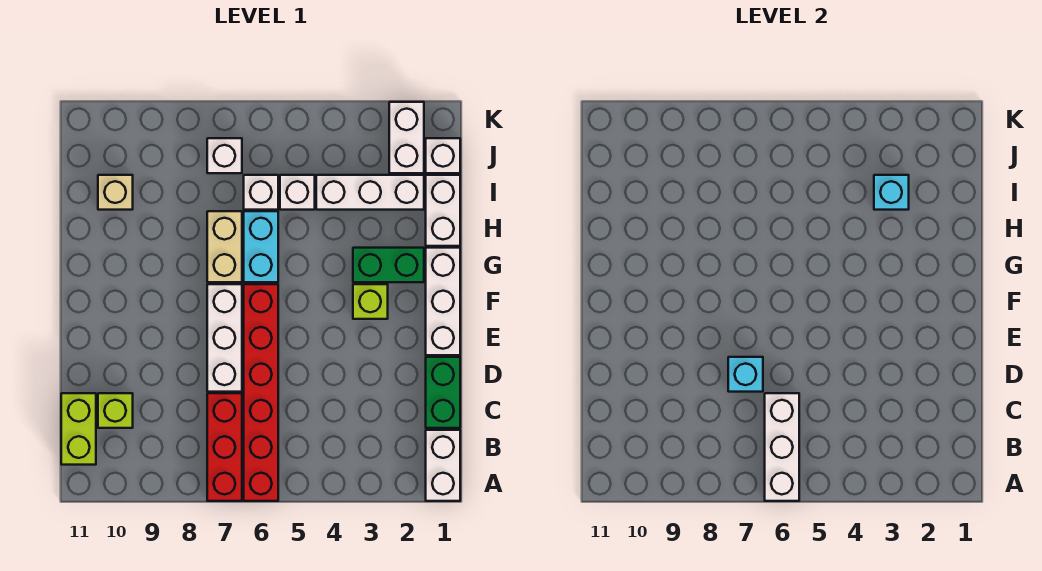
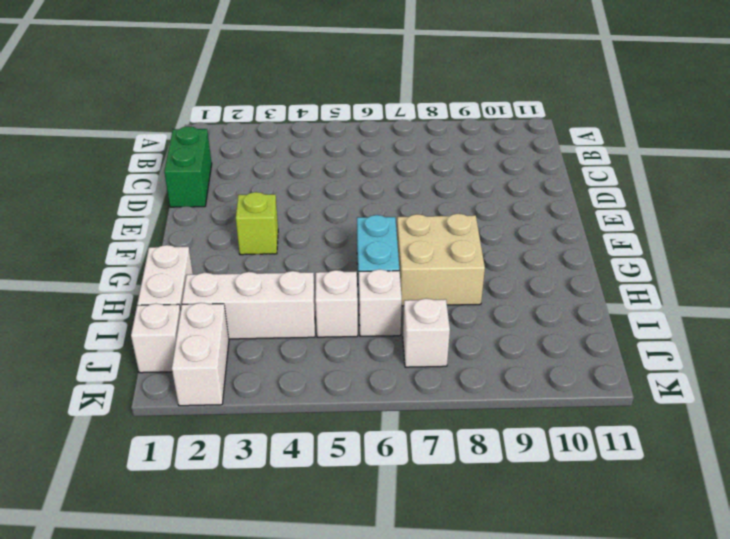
tan 2x2 brick [397,214,485,306] -> tan 1x2 brick [207,211,242,282]
none -> white 1x2 brick [426,430,460,501]
none -> red 1x6 brick [244,284,278,501]
none -> red 1x3 brick [207,393,242,501]

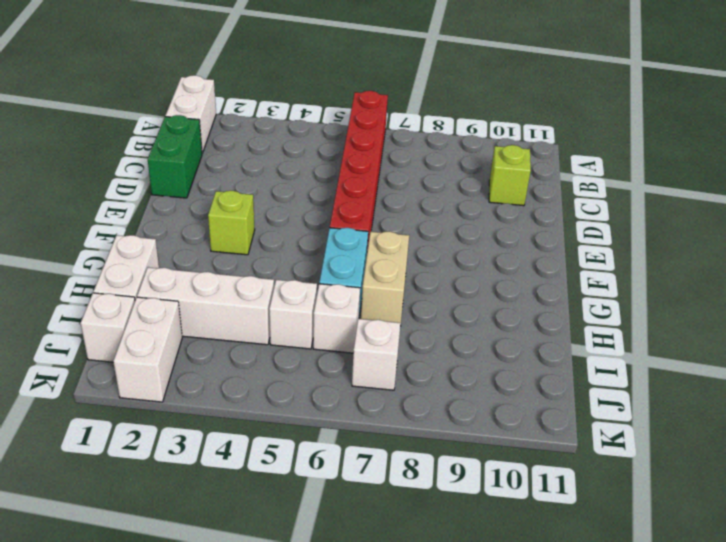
none -> red 1x3 brick [207,393,242,501]
none -> lime 1x2 brick [61,393,96,465]
none -> white 1x3 brick [207,284,242,392]

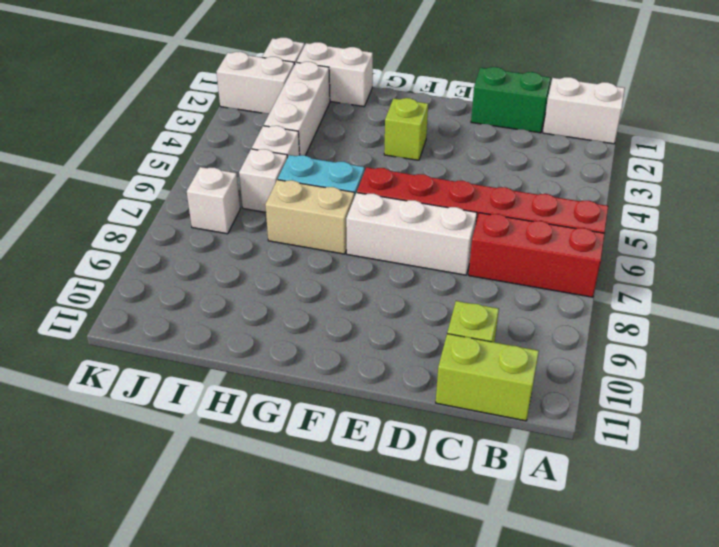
none -> white 1x3 brick [426,248,460,355]
none -> green 1x2 brick [353,248,424,282]
none -> tan 1x1 brick [98,175,133,210]

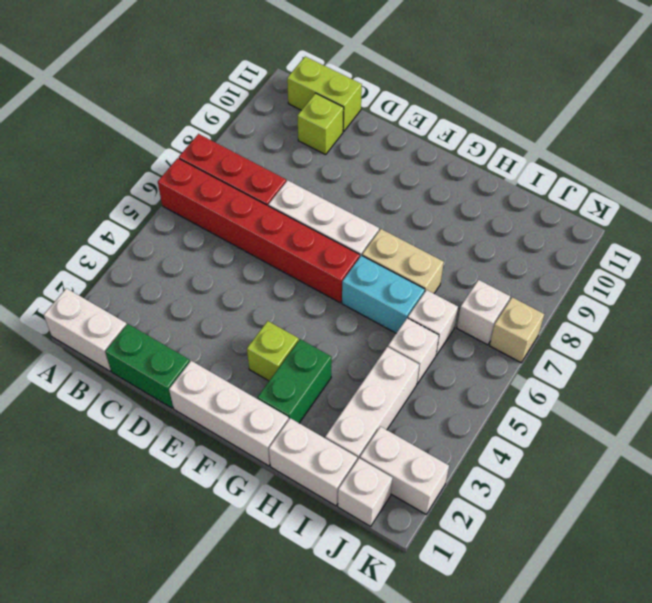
tan 1x1 brick [490,297,544,363] -> tan 1x1 brick moved to [98,175,133,210]
none -> white 1x3 brick [765,393,799,501]
none -> cyan 1x1 brick [728,357,763,392]
none -> cyan 1x1 brick [874,175,909,210]

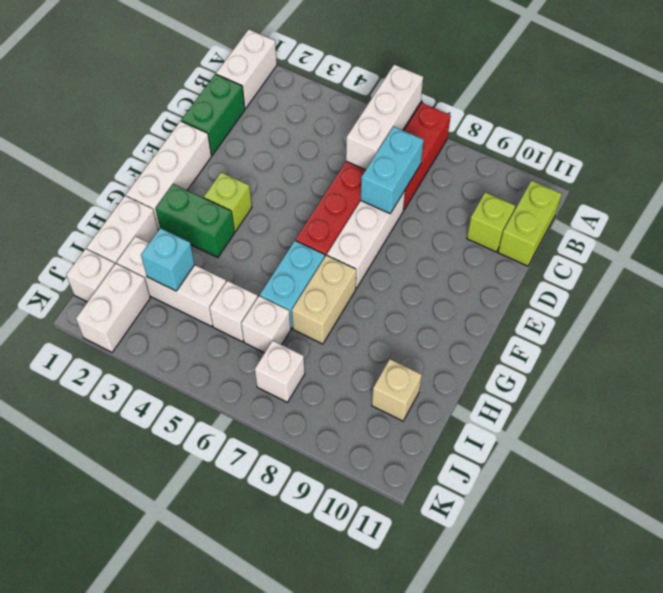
cyan 1x2 brick [361,127,424,214] -> cyan 1x1 brick [728,357,763,392]

